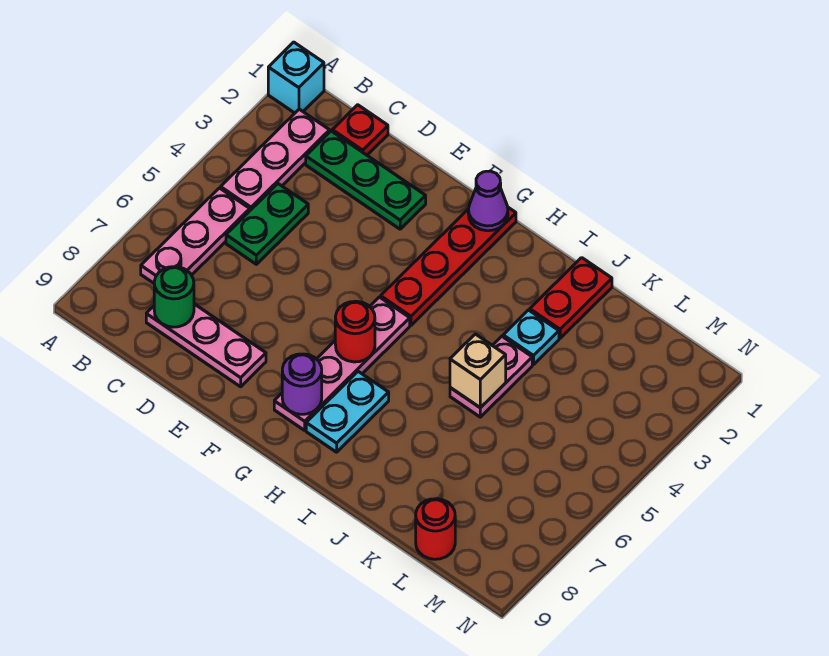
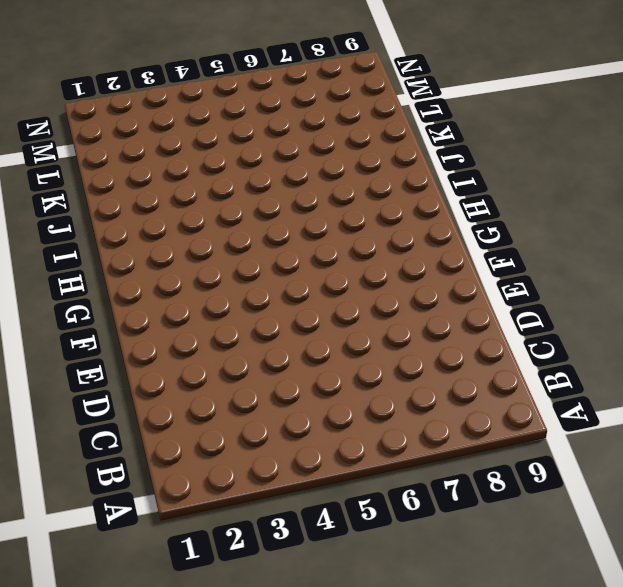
none -> cyan 1x1 brick [268,42,324,113]
none -> pink 1x3 plate [221,109,330,210]
none -> pink 1x3 plate [141,188,250,283]

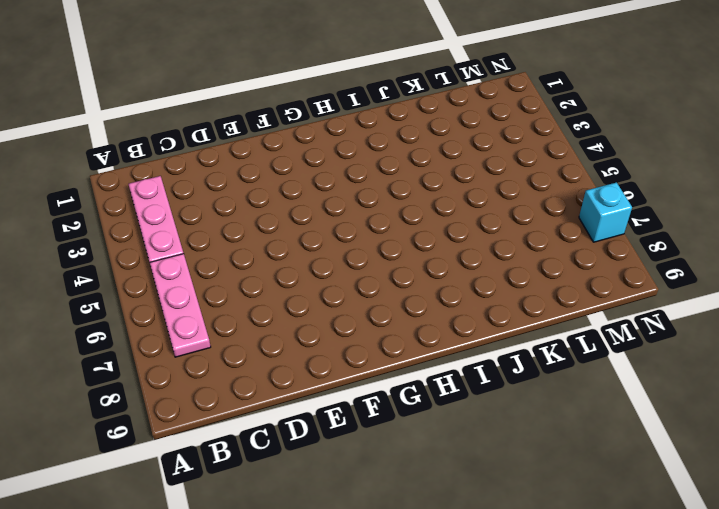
cyan 1x1 brick [579,182,632,242] -> cyan 1x1 brick moved to [268,42,324,113]
none -> red 1x1 plate [332,105,388,155]
none -> green 1x3 plate [306,131,426,229]
none -> green 1x2 plate [226,184,308,264]

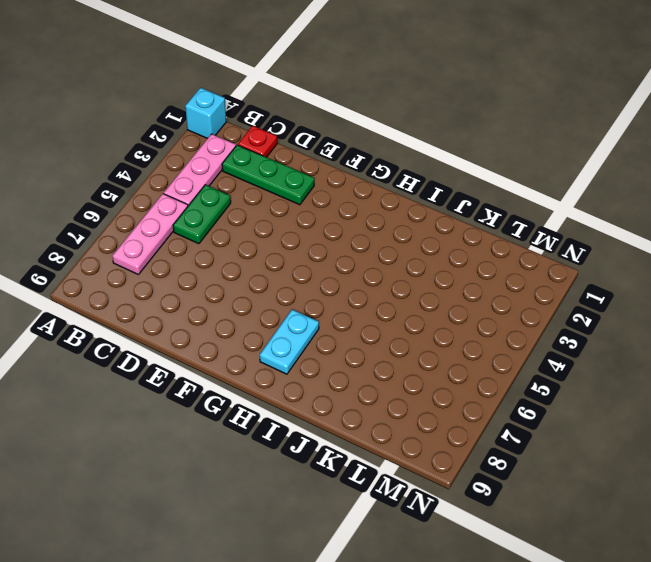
none -> pink 1x3 plate [146,304,266,387]
none -> red 1x4 plate [381,207,516,325]
none -> pink 1x4 plate [274,297,410,430]

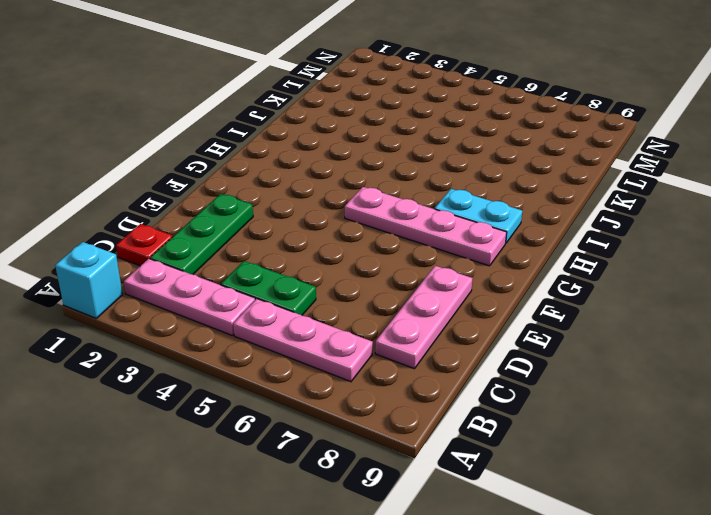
none -> red 1x4 plate [381,207,516,325]
none -> red 1x2 plate [530,258,612,338]
none -> cyan 1x1 plate [503,310,559,365]

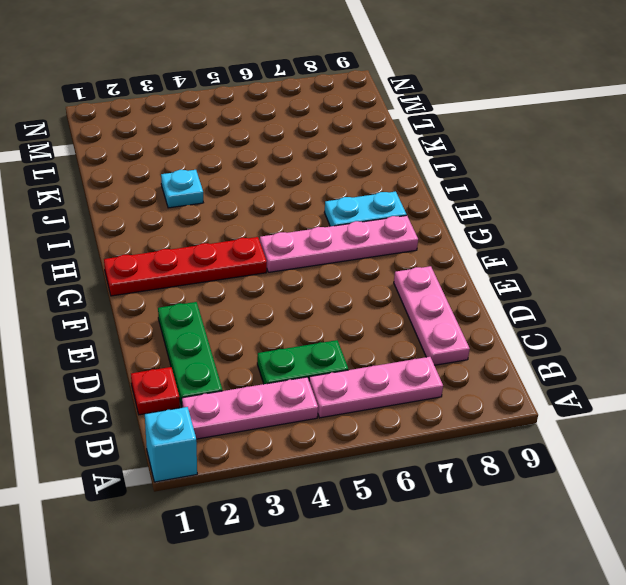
none -> red 1x2 plate [530,258,612,338]
none -> pink 1x2 plate [450,336,532,417]
none -> red 1x1 round brick [416,499,455,559]

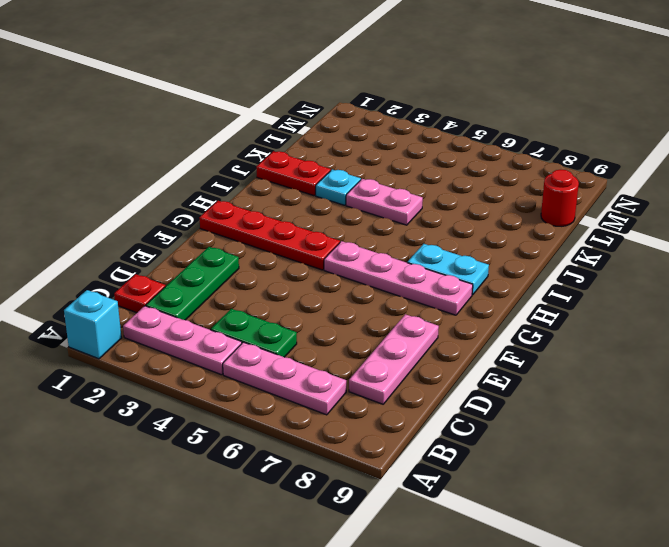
none -> green 1x1 round brick [154,267,194,327]
none -> purple 1x1 cone [468,171,508,231]
none -> red 1x1 round brick [335,301,375,362]

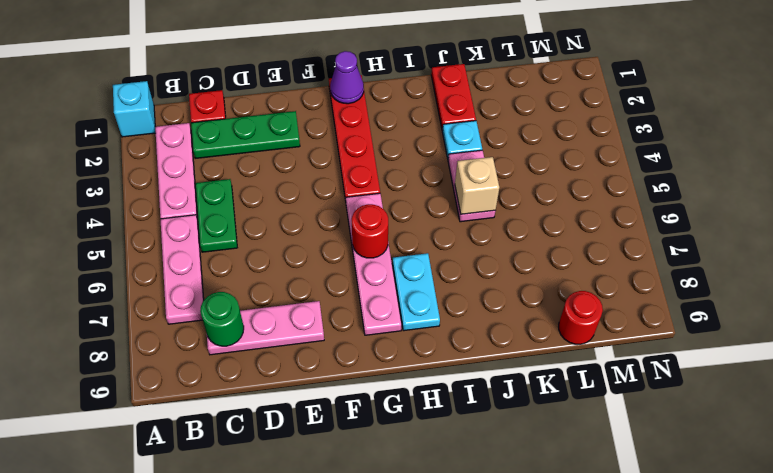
none -> purple 1x1 round brick [282,354,322,414]

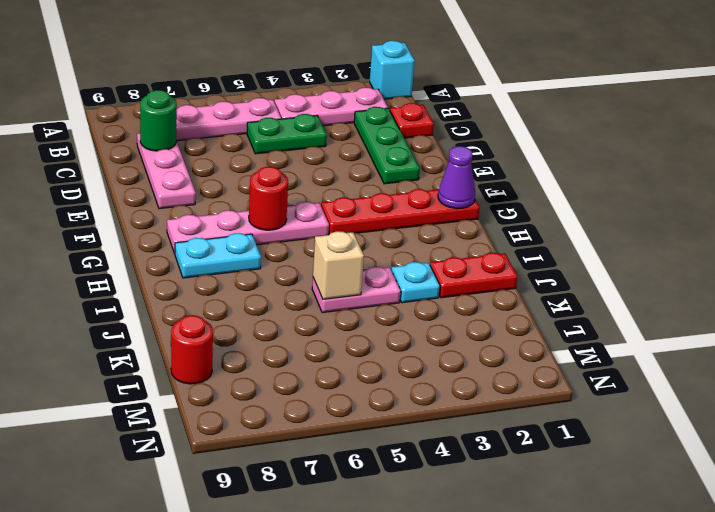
none -> purple 1x1 round brick [282,354,322,414]

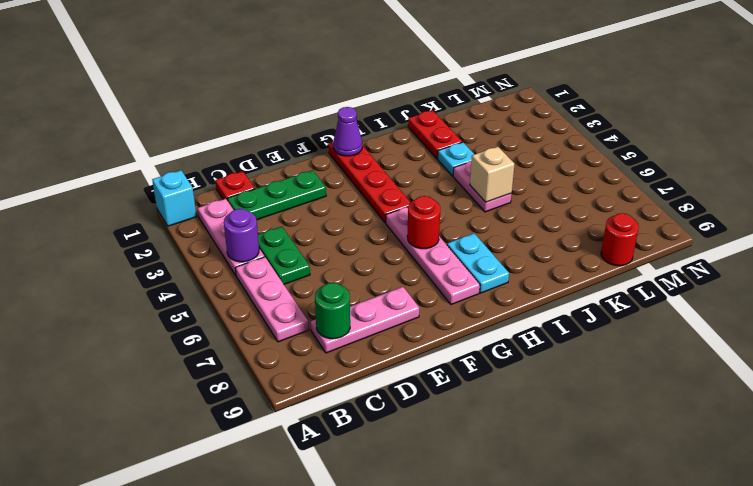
purple 1x1 round brick [224,209,259,262] -> purple 1x1 round brick moved to [282,354,322,414]

